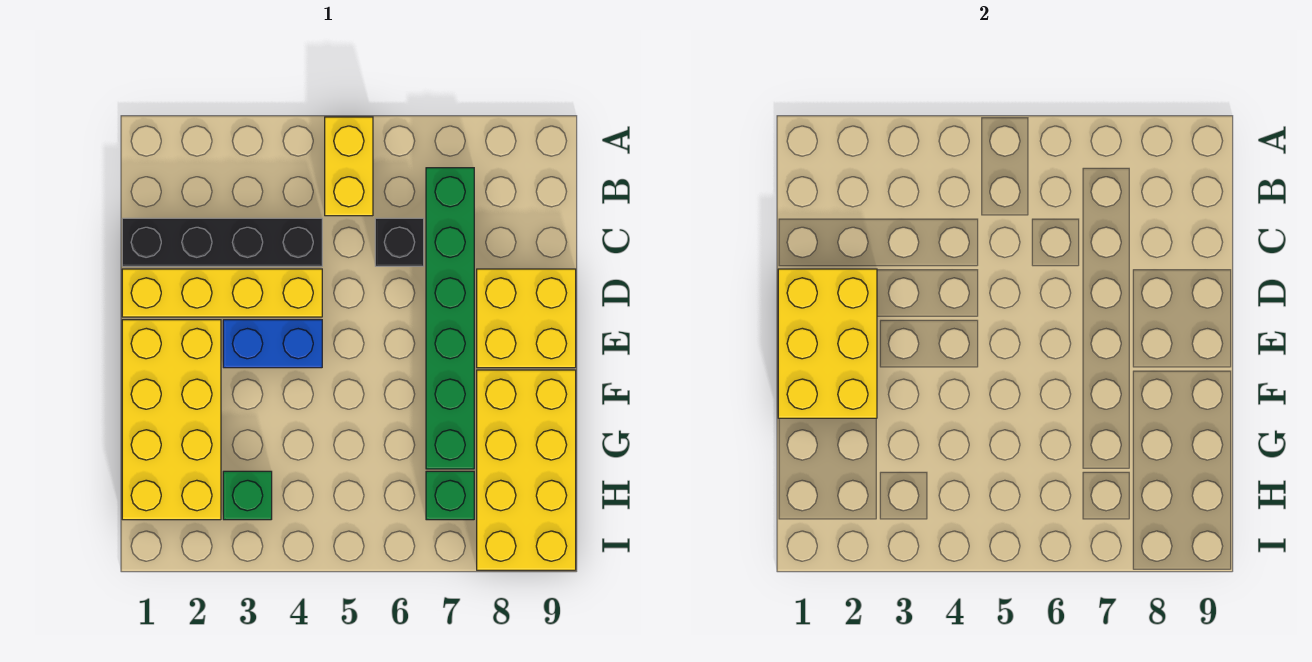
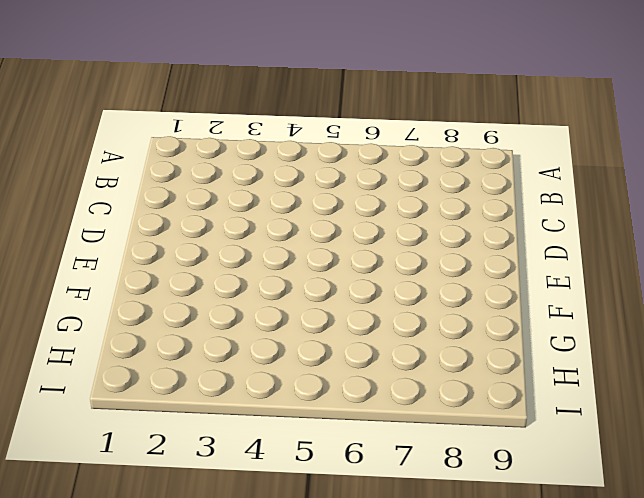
none -> yellow 1x2 brick [325,117,373,216]
none -> green 1x6 brick [426,168,474,469]
none -> black 1x4 brick [122,218,322,266]

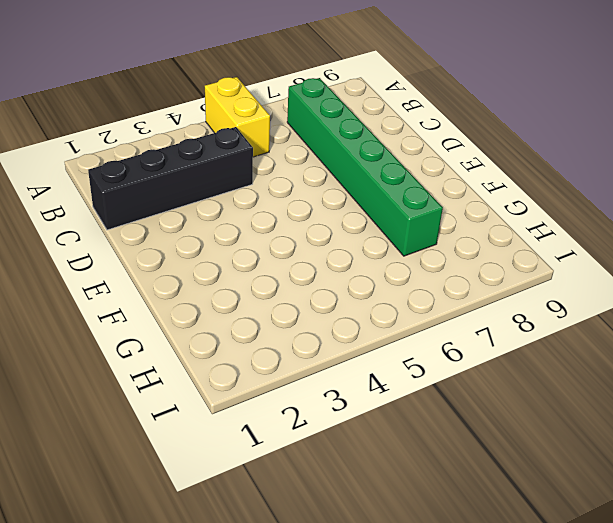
none -> black 1x1 brick [375,218,424,266]
none -> yellow 1x4 brick [122,269,322,317]
none -> yellow 2x2 brick [477,269,576,368]

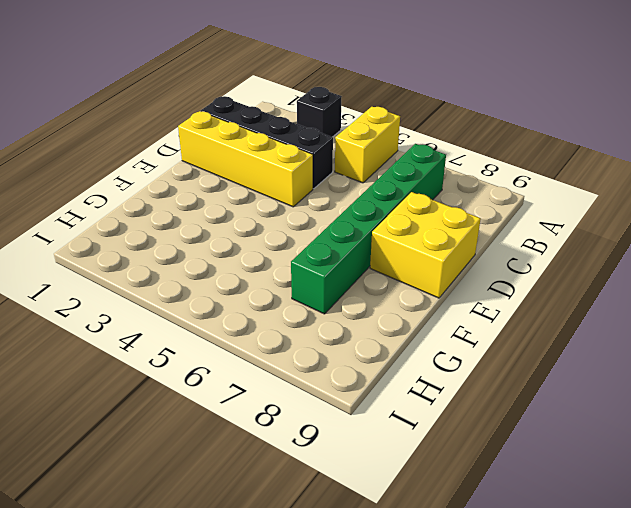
black 1x1 brick [297,87,342,137] -> black 1x1 brick moved to [375,218,424,266]
none -> yellow 2x4 brick [122,320,221,520]
none -> blue 1x2 brick [223,320,322,368]
none -> yellow 2x4 brick [477,370,576,570]

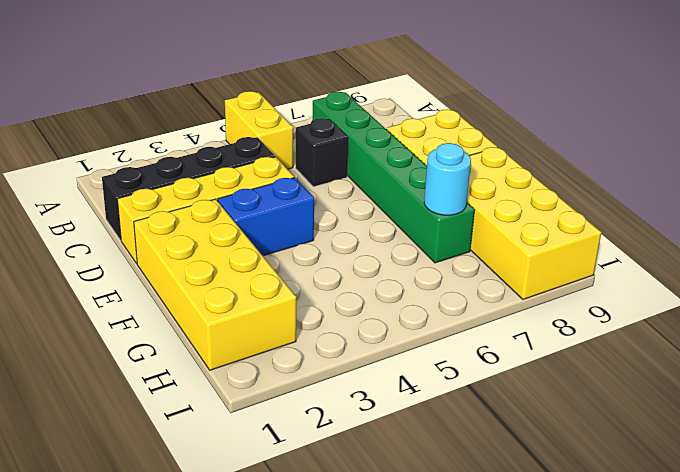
cyan 1x1 round brick [424,143,471,215] -> none
none -> green 1x1 brick [223,471,272,520]
none -> green 1x1 brick [426,471,474,520]
none -> yellow 2x3 brick [778,269,877,418]

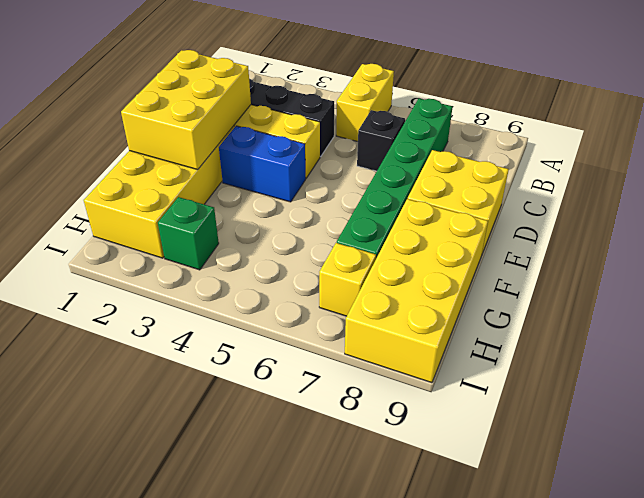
yellow 1x1 brick [319,243,376,316] -> green 1x1 brick [426,471,474,520]

